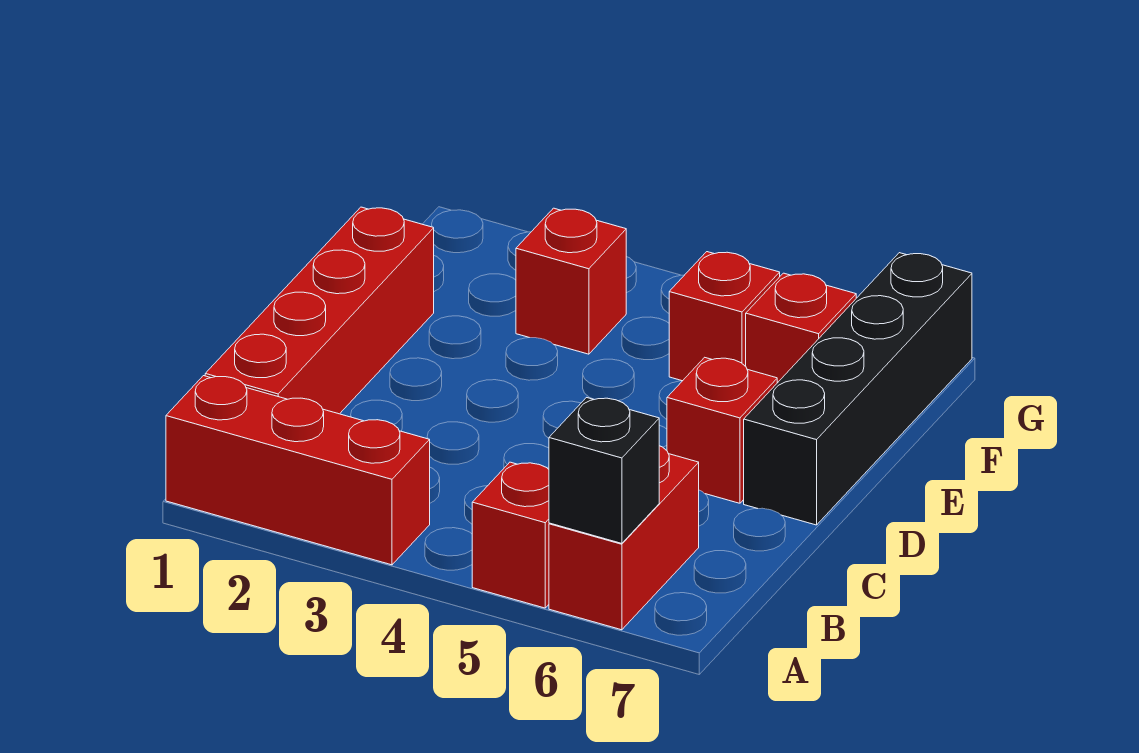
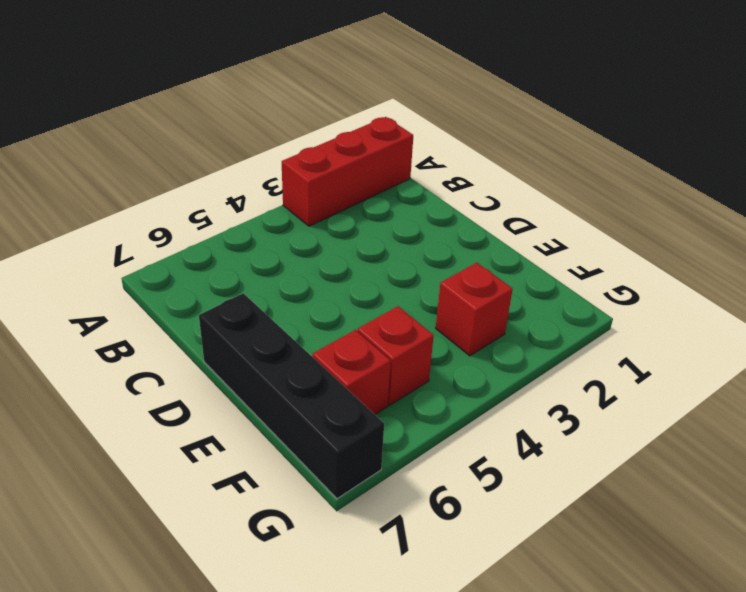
none -> red 1x1 brick [472,462,549,608]
none -> red 1x2 brick [549,446,699,630]

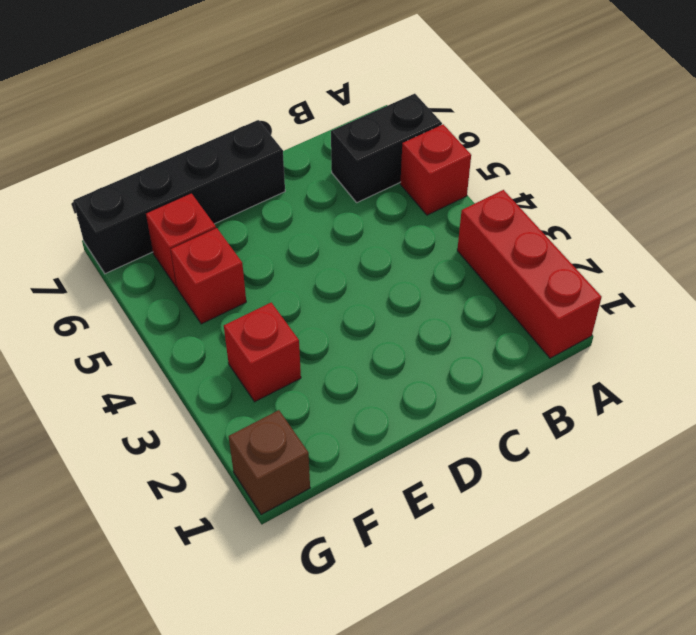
black 1x2 brick [331,94,442,202] -> red 1x2 brick [549,446,699,630]
brown 1x1 brick [229,410,310,515] -> none
none -> red 1x4 brick [205,207,434,414]
none -> red 1x1 brick [667,357,777,503]

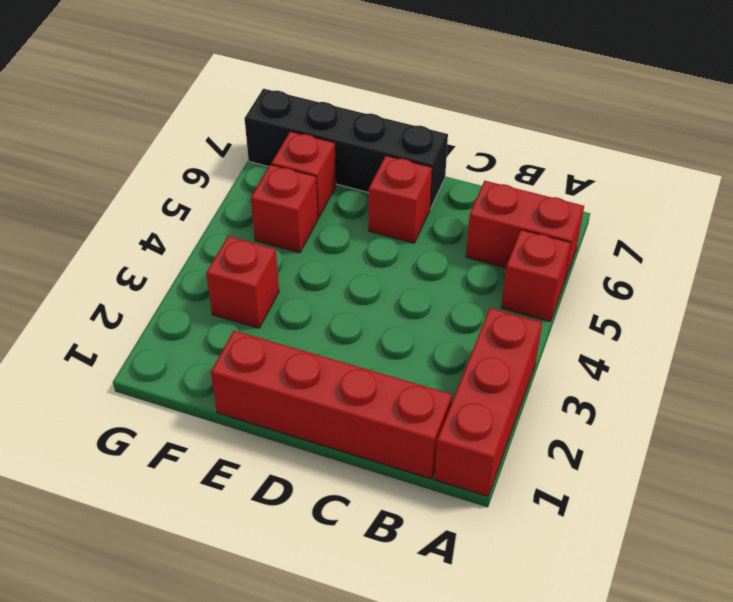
none -> black 1x1 brick [549,398,659,543]

